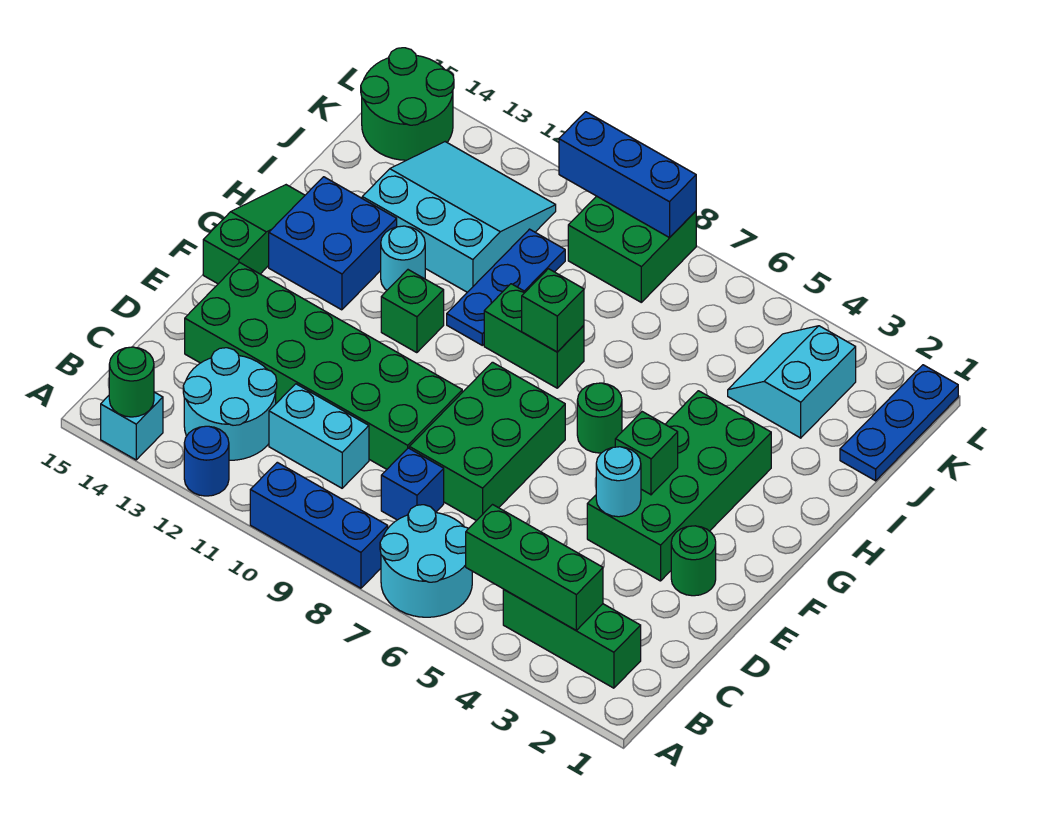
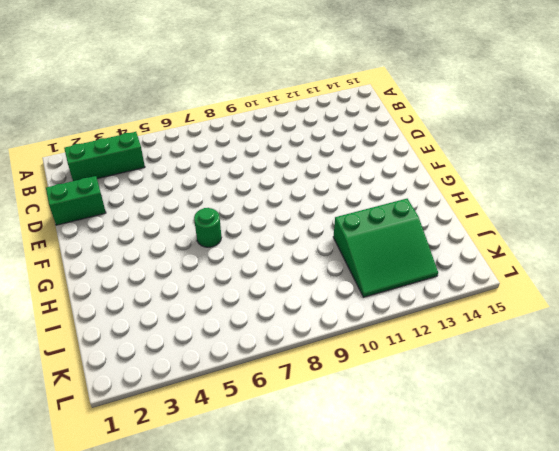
green 1x2 brick [46,176,106,225] -> green 1x2 brick moved to [484,284,584,388]
green 3x3 slope [333,199,438,297] -> cyan 3x3 slope [362,142,556,292]
none -> cyan 2x2 round brick [380,505,472,617]
none -> blue 1x3 brick [250,462,388,588]
none -> blue 1x1 round brick [184,426,229,496]
none -> cyan 1x1 brick [101,392,163,460]

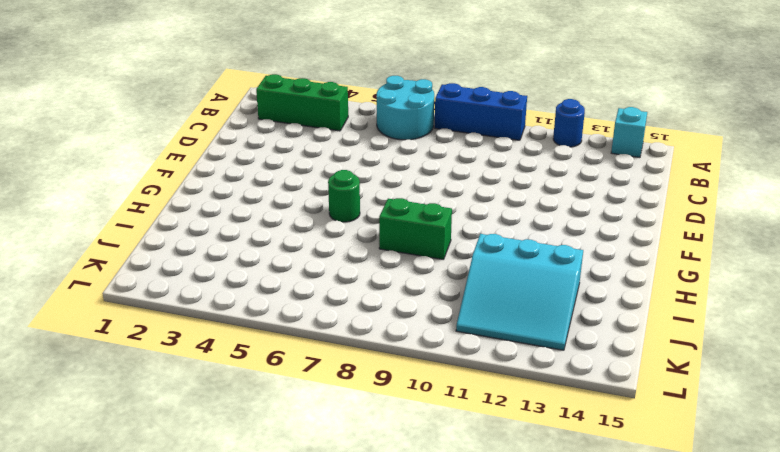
none -> cyan 2x2 round brick [183,348,277,460]
none -> blue 1x1 brick [381,448,444,520]
none -> cyan 1x2 brick [269,384,369,488]
none -> green 2x3 brick [409,362,565,521]

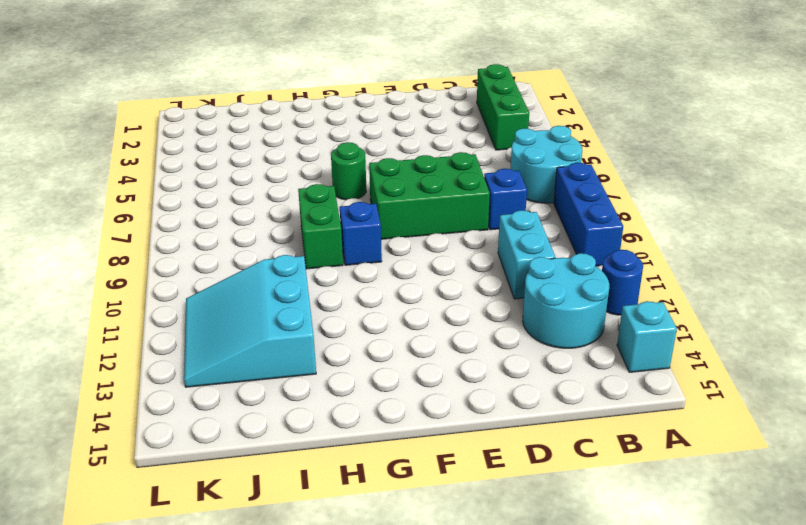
blue 1x1 brick [340,202,382,265] -> none
none -> green 2x6 brick [185,263,462,469]
none -> green 1x1 round brick [671,526,716,596]
none -> green 2x4 brick [587,391,771,581]
none -> green 1x3 slope [203,185,305,284]

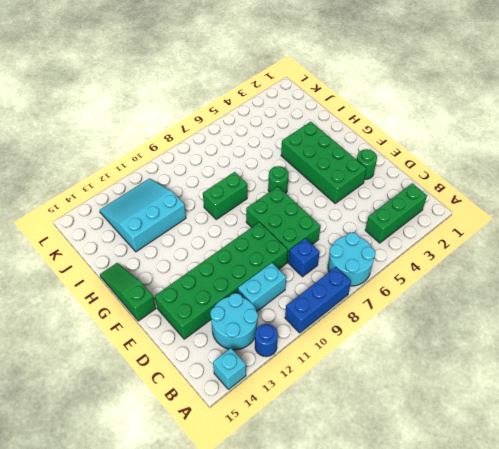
none -> green 1x1 brick [381,270,444,353]
none -> blue 2x2 brick [269,177,397,310]
none -> blue 1x3 plate [447,229,565,345]
none -> cyan 1x1 round brick [381,226,425,290]

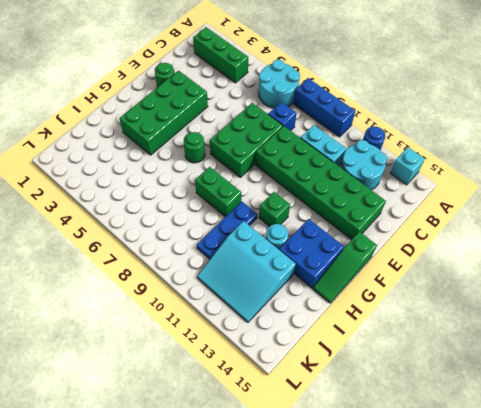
none -> blue 1x3 plate [840,365,958,481]
none -> cyan 2x2 slope [728,326,856,438]
none -> green 2x2 brick [568,196,696,302]
none -> green 2x2 round brick [361,48,454,160]

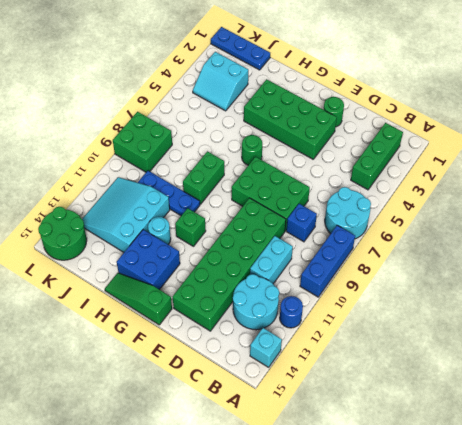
none -> green 1x1 round brick [109,347,154,417]
none -> green 1x3 brick [466,505,603,630]
none -> cyan 1x1 round brick [596,447,641,517]
none -> green 1x1 brick [615,412,678,495]

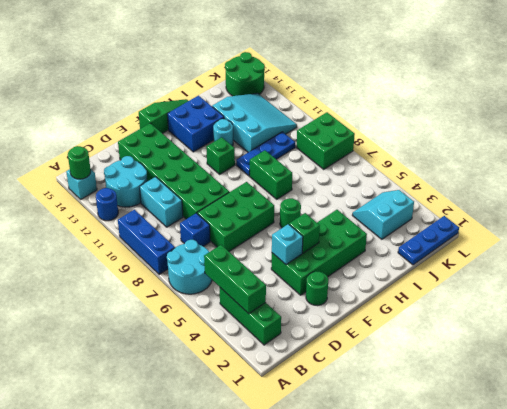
cyan 1x1 brick [272,224,303,265] -> cyan 1x1 round brick [596,447,641,517]
none -> green 1x1 brick [522,269,584,352]
none -> blue 1x3 brick [559,112,696,238]

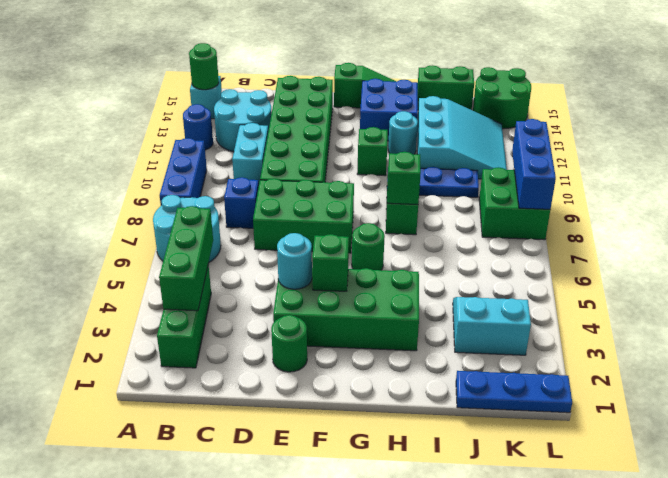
green 1x2 brick [418,65,474,110] -> none

